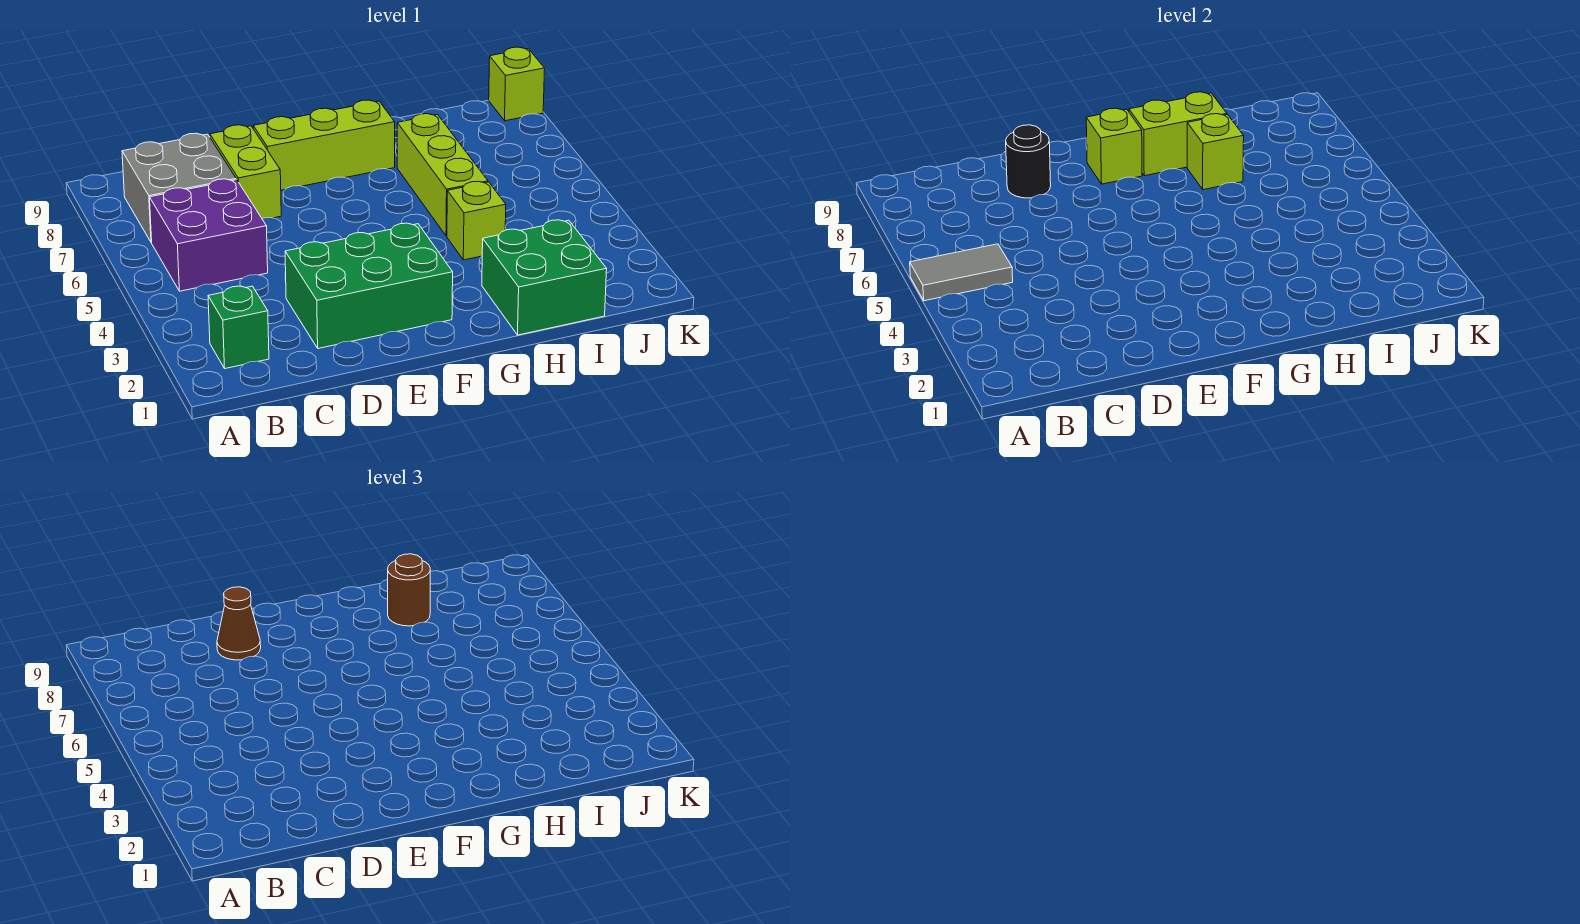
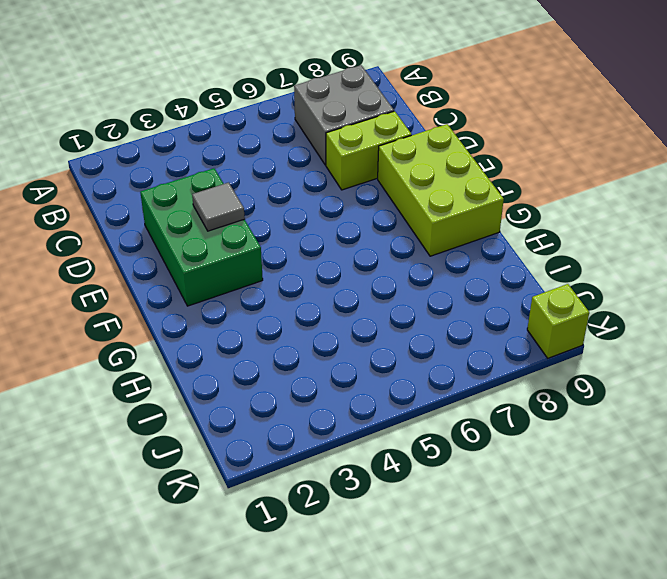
grey 1x1 tile [192,183,245,231] -> none
lime 2x3 brick [378,124,504,256] -> lime 1x3 brick [253,100,395,190]
none -> green 1x1 brick [208,286,269,369]
none -> purple 2x2 brick [150,179,268,291]
none -> green 2x2 brick [482,220,607,335]

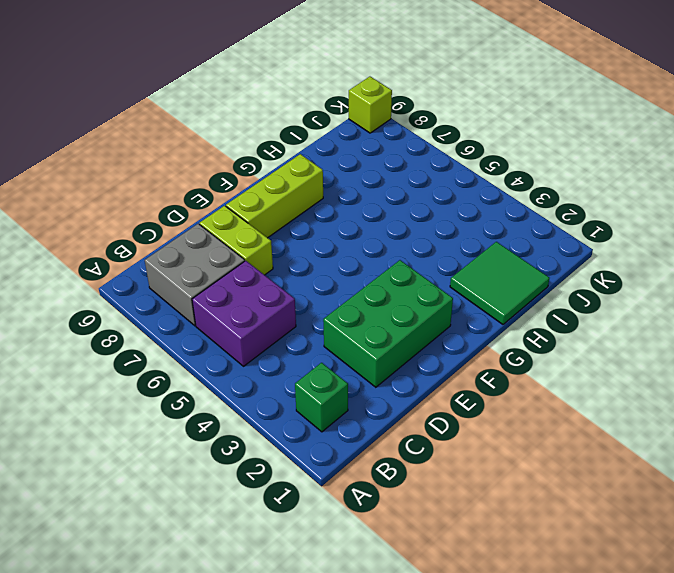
green 2x2 tile [450,242,549,324] -> green 2x2 brick [482,220,607,335]
none -> lime 1x1 brick [447,181,506,260]
none -> lime 1x3 brick [397,114,488,236]
none -> grey 1x2 tile [910,244,1013,301]

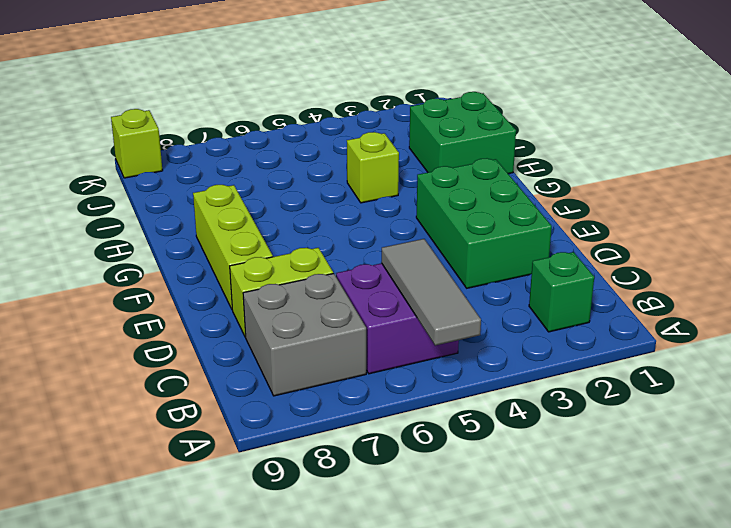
grey 1x3 tile [381,239,481,346] -> grey 1x2 tile [910,244,1013,301]
none -> lime 1x3 brick [397,114,488,236]
none -> black 1x1 round brick [1006,125,1051,198]
none -> lime 1x1 brick [1086,108,1142,184]

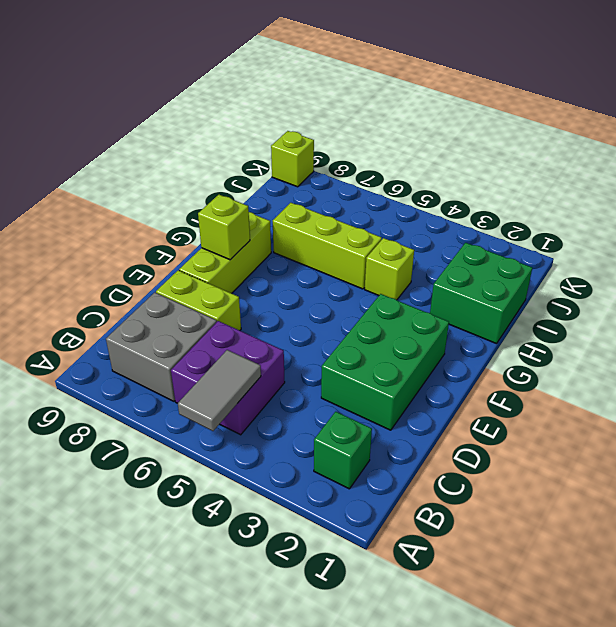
none -> black 1x1 round brick [1006,125,1051,198]
none -> lime 1x2 brick [1129,92,1227,176]
none -> lime 1x1 brick [1187,114,1244,190]

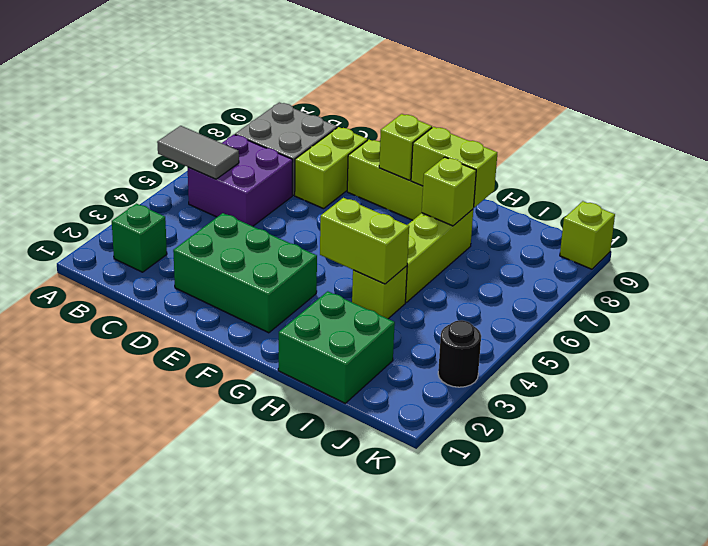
lime 1x2 brick [320,198,409,284] -> none
black 1x1 round brick [438,320,481,387] -> black 1x1 round brick moved to [1006,125,1051,198]
none -> brown 1x1 cone [217,587,261,660]
none -> brown 1x1 round brick [388,554,430,626]

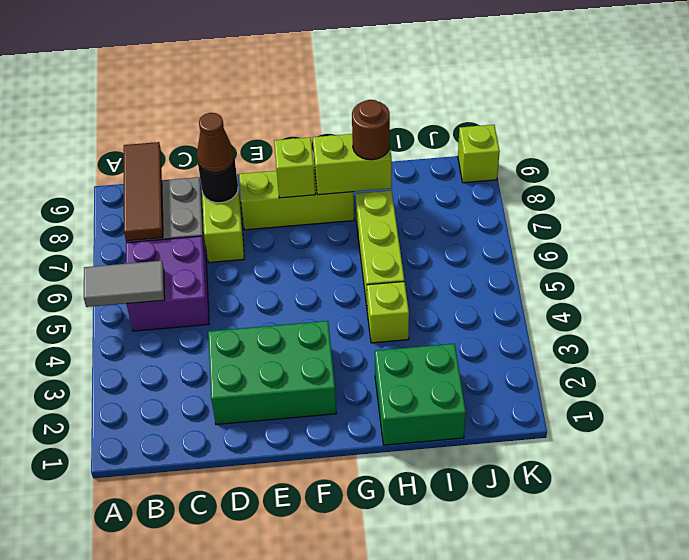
brown 1x3 tile [124,142,163,241] -> none
none -> green 1x1 brick [208,286,269,369]
none -> lime 1x1 brick [1187,114,1244,190]

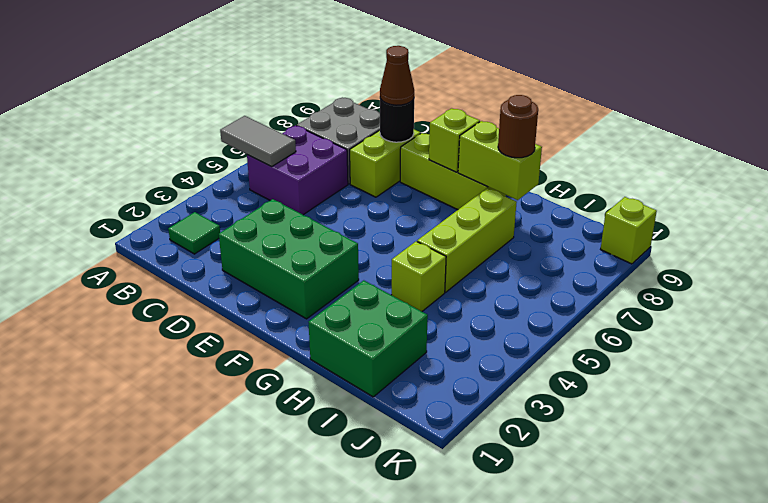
green 1x1 tile [168,212,220,254] -> green 1x1 brick [208,286,269,369]
none -> lime 1x1 brick [1187,114,1244,190]

